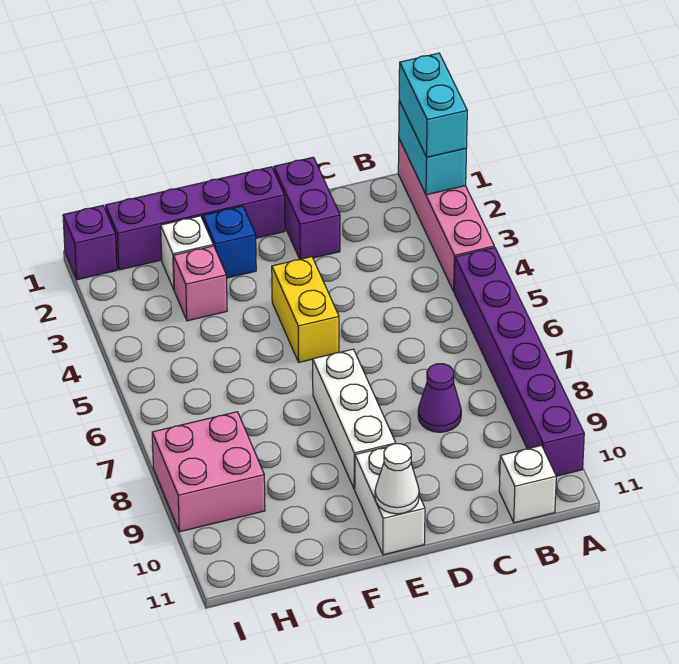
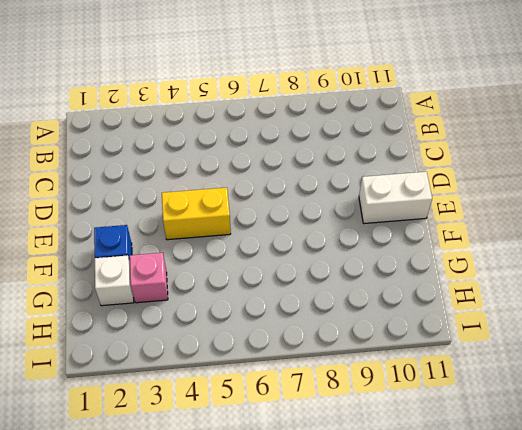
none -> pink 1x4 brick [398,139,494,291]
none -> purple 1x6 brick [454,247,584,476]
none -> white 1x1 brick [499,445,556,523]

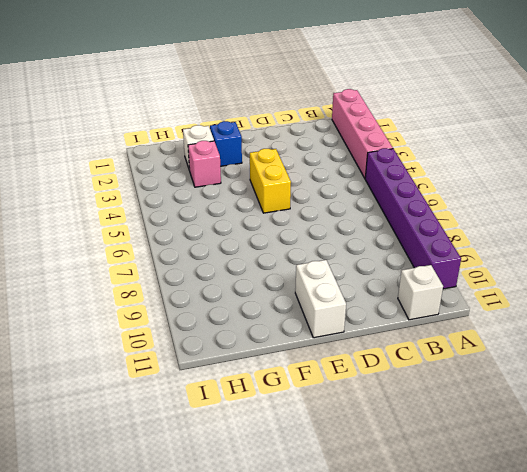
none -> purple 1x1 cone [418,364,461,432]
none -> purple 1x2 brick [274,157,340,259]
none -> purple 1x4 brick [106,167,285,270]

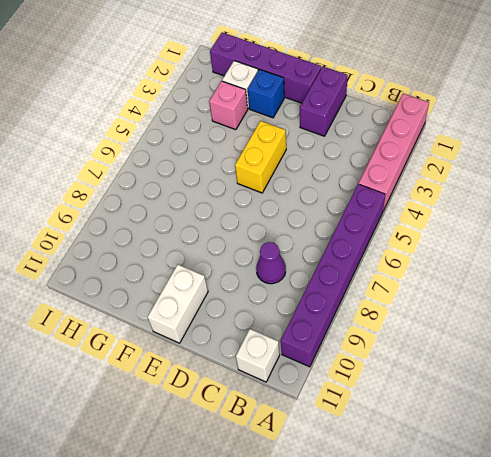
none -> white 1x3 brick [313,349,396,489]
none -> pink 2x2 brick [152,412,265,532]
none -> purple 1x1 brick [63,206,117,280]

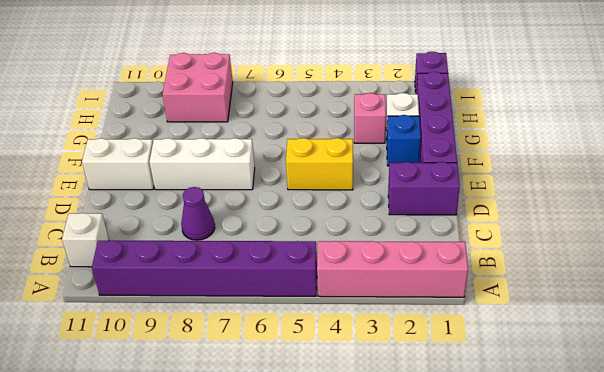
none -> cyan 1x2 brick [399,101,466,195]
none -> white 1x1 cone [375,444,419,514]
none -> cyan 1x2 brick [399,53,467,157]

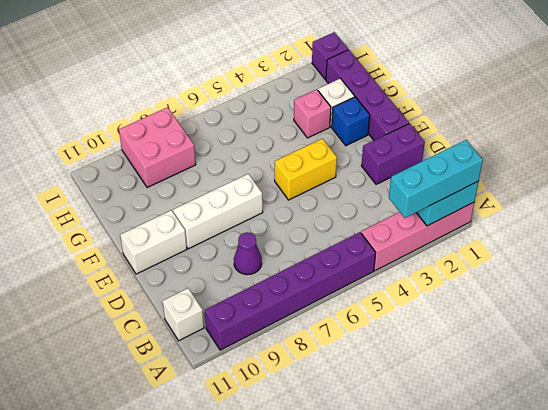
cyan 1x3 brick [389,140,483,218] -> cyan 1x2 brick [399,53,467,157]
none -> white 1x1 cone [375,444,419,514]

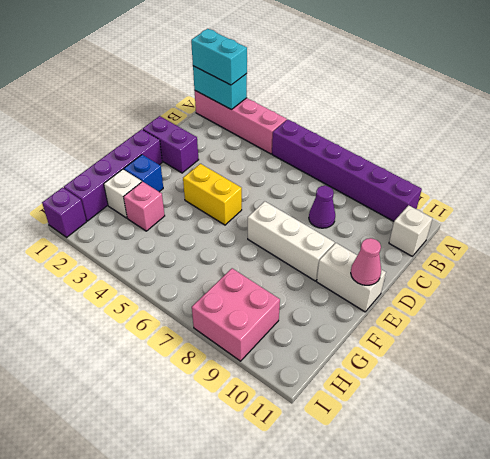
pink 1x1 cone [351,238,381,285] -> white 1x1 cone [375,444,419,514]

